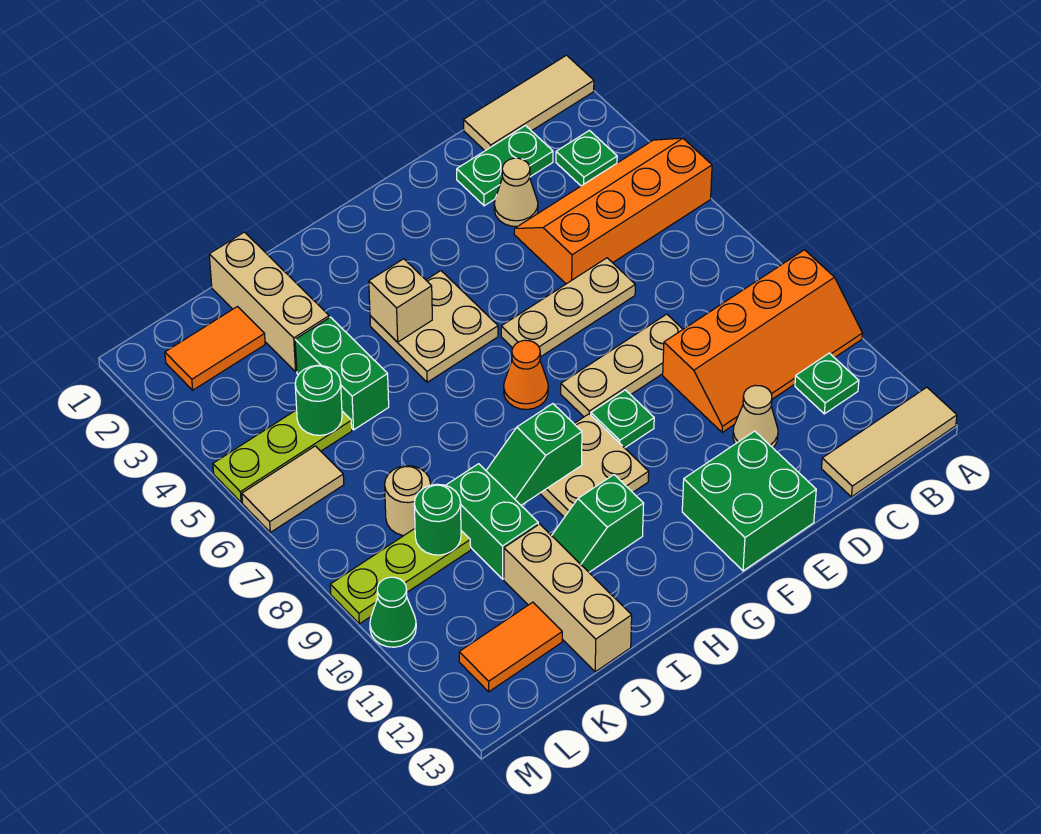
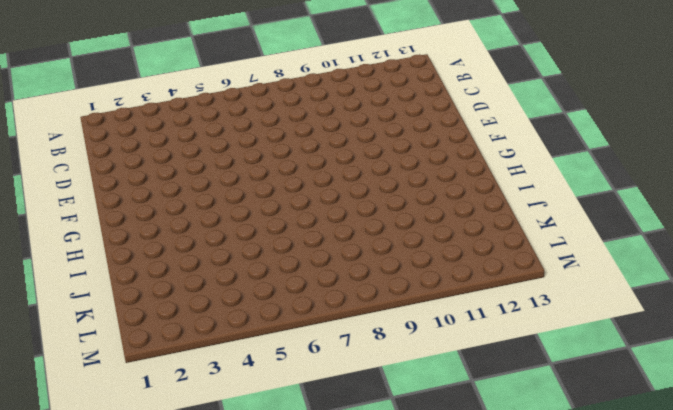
none -> tan 1x3 tile [463,55,594,151]
none -> orange 2x4 slope [514,138,712,284]
none -> orange 2x4 slope [663,250,862,432]
none -> tan 1x3 tile [822,387,957,497]

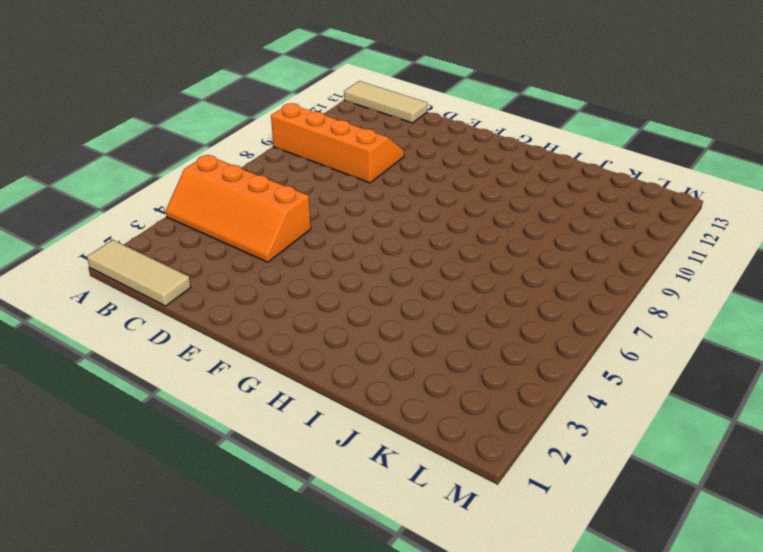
none -> green 1x1 plate [556,130,617,186]
none -> green 1x1 plate [795,353,859,414]
none -> green 1x2 plate [457,126,553,206]
none -> tan 1x1 cone [494,158,538,227]

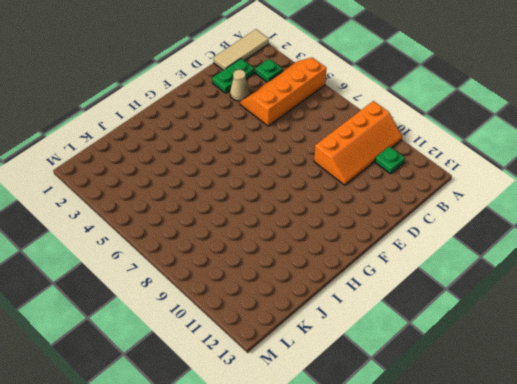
none -> tan 1x3 tile [822,387,957,497]
none -> tan 1x3 plate [501,258,635,357]
none -> tan 1x3 plate [561,314,683,417]
none -> tan 1x1 cone [733,385,778,448]

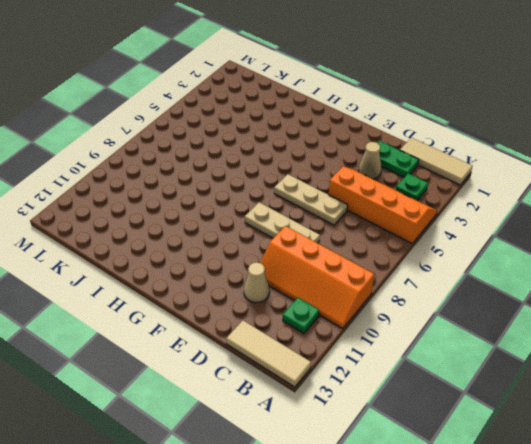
none -> green 2x2 brick [682,431,816,571]
none -> green 1x1 plate [591,390,654,448]
none -> tan 2x2 plate [370,271,498,382]
none -> orange 1x1 cone [504,340,548,409]

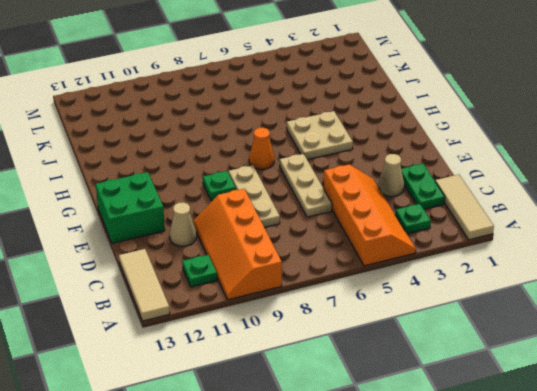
none -> tan 2x2 plate [540,414,649,517]
none -> green 1x2 slope [552,475,644,572]
none -> tan 1x3 brick [209,232,329,372]
none -> green 1x2 brick [295,317,389,430]

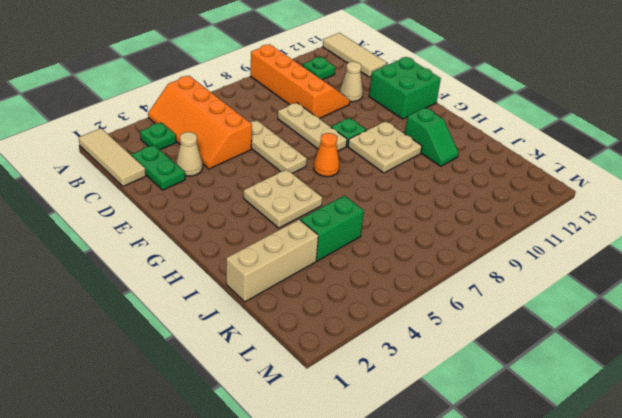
none -> green 1x2 brick [446,464,538,579]
none -> tan 1x3 brick [504,524,632,672]
none -> orange 1x2 tile [165,307,265,390]
none -> lime 1x3 plate [213,410,352,503]

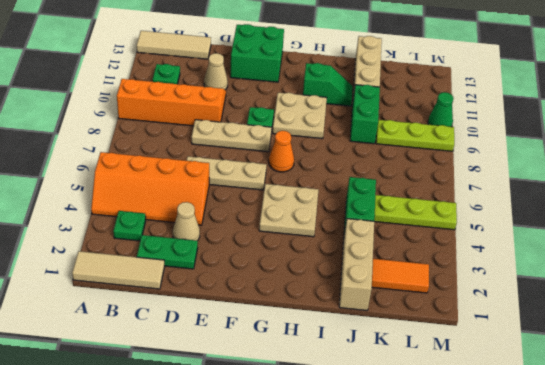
none -> tan 1x1 round brick [385,466,430,536]
none -> orange 1x2 tile [459,602,562,692]
none -> tan 1x2 tile [242,446,344,532]
none -> tan 1x1 brick [369,259,432,342]

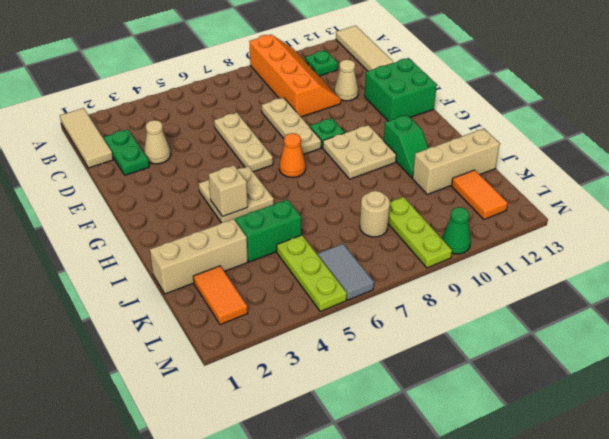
grey 1x2 tile [318,244,374,300] -> tan 1x2 tile [242,446,344,532]
none -> orange 2x4 slope [514,138,712,284]
none -> green 1x1 plate [556,130,617,186]
none -> green 1x2 brick [446,464,538,579]
none -> green 1x2 slope [486,404,582,505]

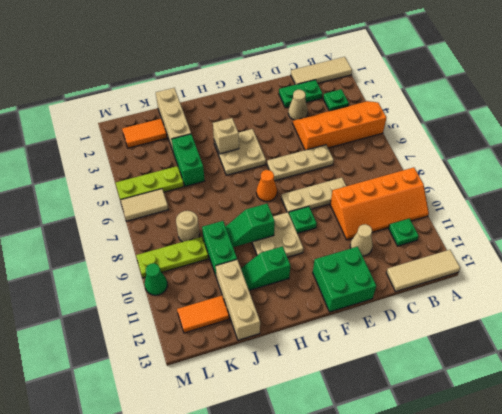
none -> green 1x1 round brick [295,365,342,435]
none -> green 1x1 round brick [414,484,461,555]

